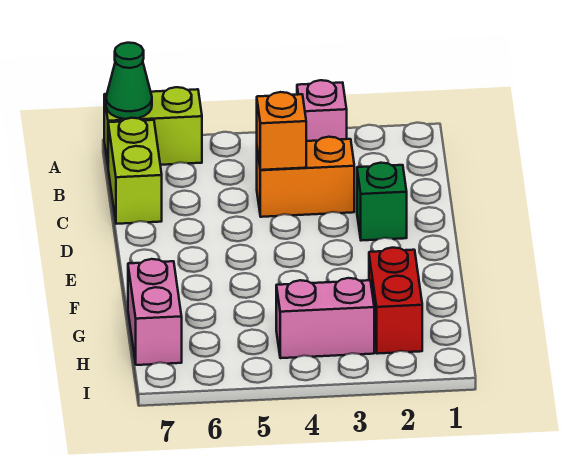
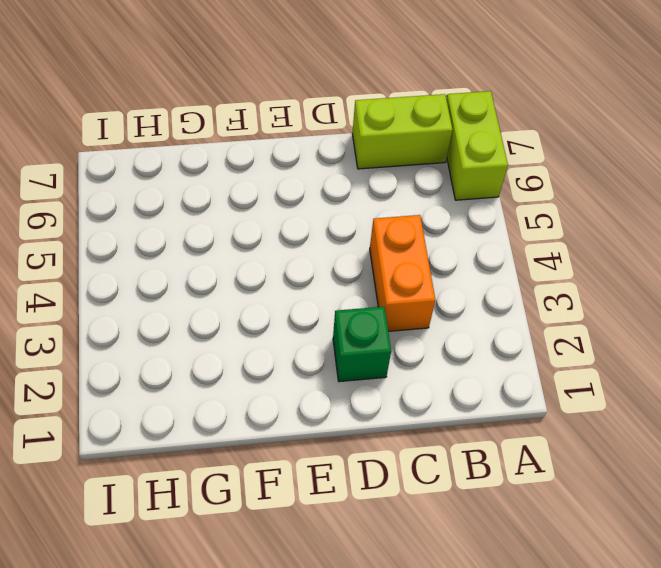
none -> pink 1x1 brick [297,80,347,141]
none -> red 1x2 brick [369,248,422,354]

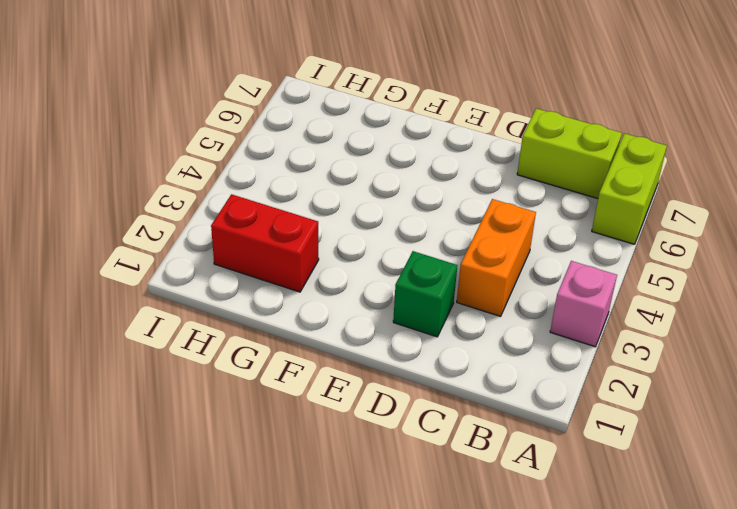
none -> pink 1x2 brick [128,259,182,365]
none -> pink 1x2 brick [276,278,374,358]

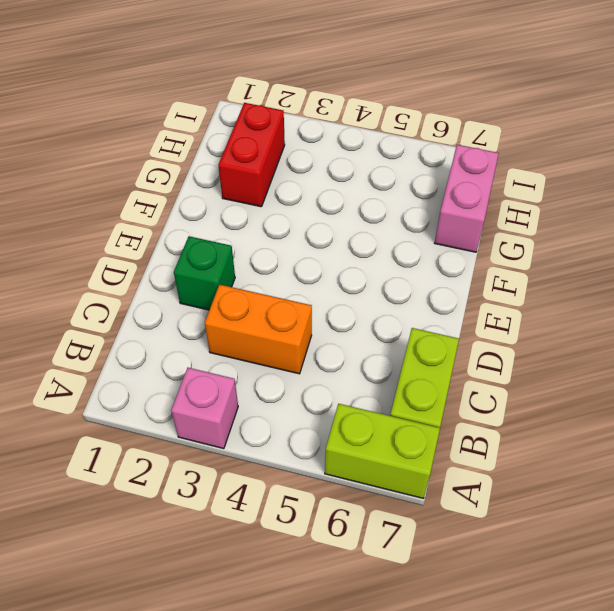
none -> pink 1x2 brick [276,278,374,358]
none -> green 1x1 cone [106,43,152,119]

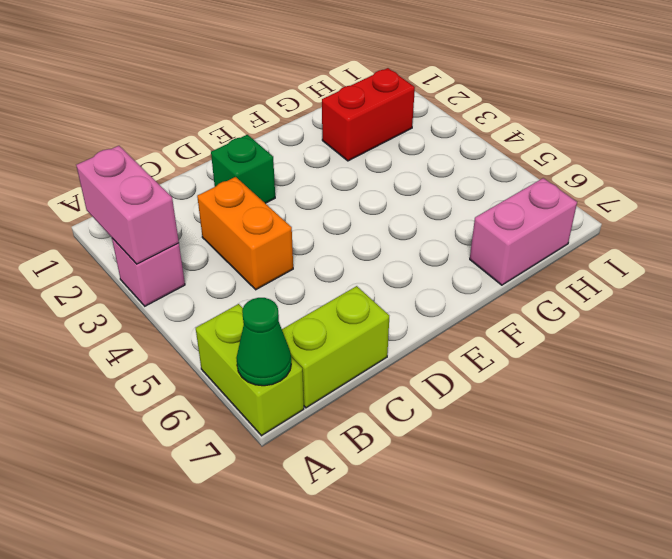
pink 1x2 brick [76,146,179,264] -> pink 1x2 brick moved to [276,278,374,358]
none -> orange 1x1 brick [257,92,306,170]

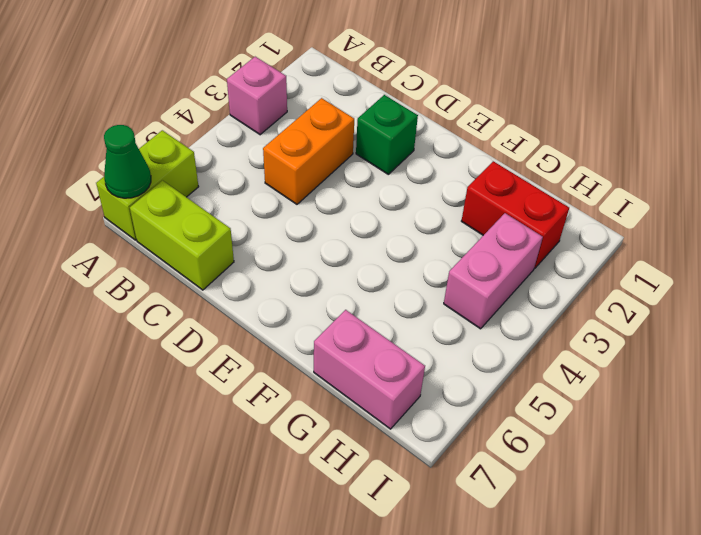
none -> orange 1x1 brick [257,92,306,170]

